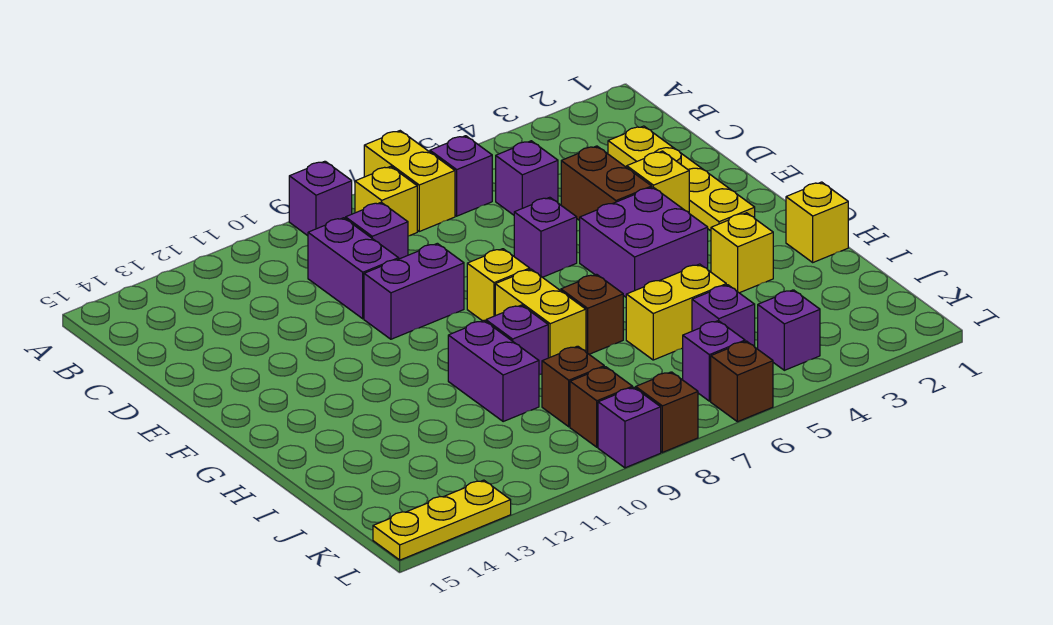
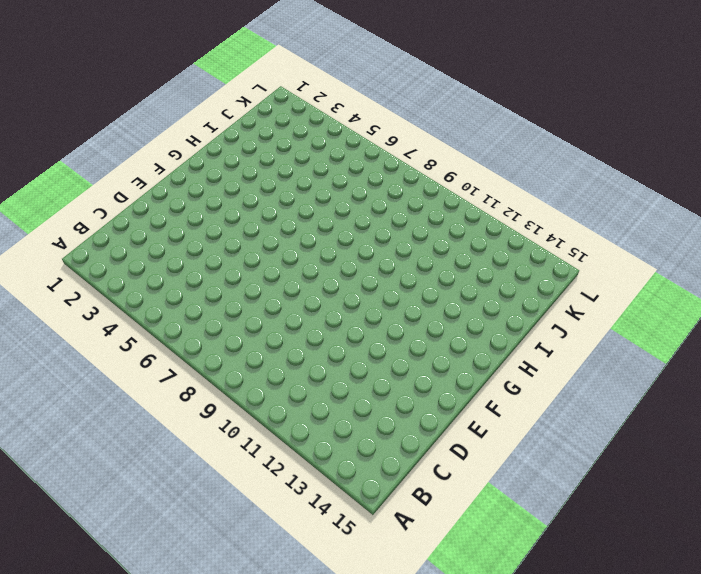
none -> yellow 1x2 brick [364,131,455,231]
none -> purple 1x1 brick [289,161,352,236]
none -> purple 1x1 brick [430,136,492,216]
none -> yellow 1x1 brick [355,166,417,236]

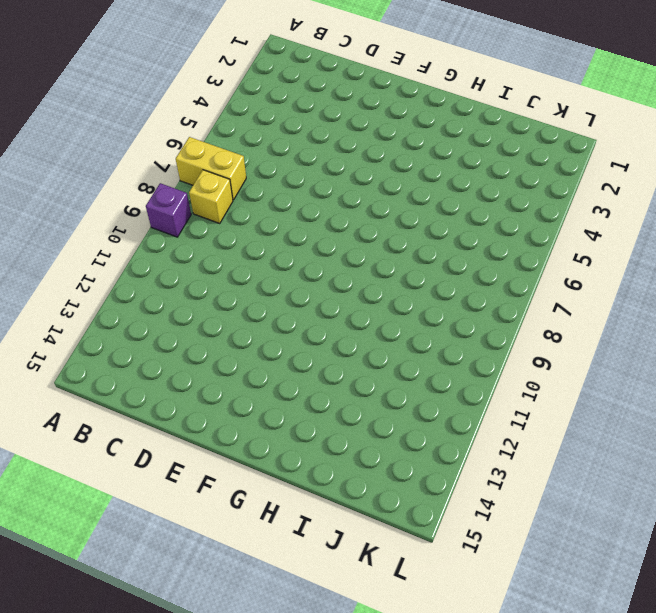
none -> purple 1x1 brick [430,136,492,216]
none -> yellow 1x4 plate [608,126,755,231]
none -> purple 1x1 brick [496,141,558,215]
none -> purple 1x1 brick [346,202,408,259]

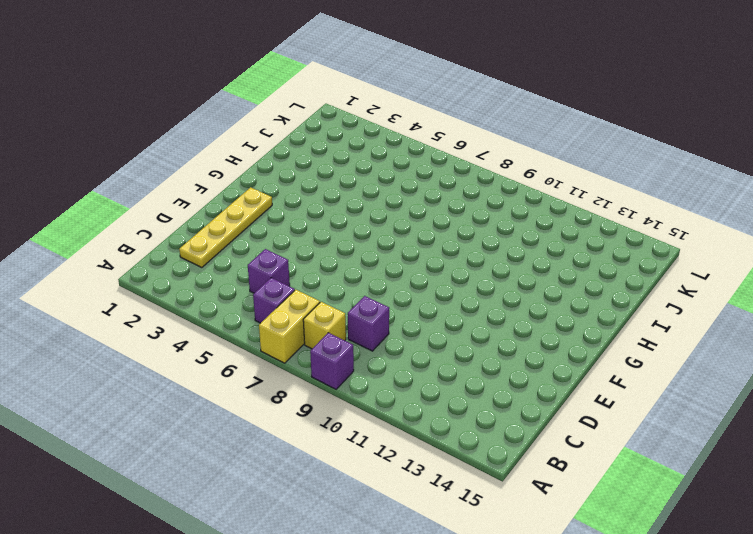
none -> purple 1x2 brick [308,218,399,319]
none -> brown 1x2 brick [561,146,652,221]
none -> yellow 1x1 brick [627,151,689,213]
none -> purple 1x1 brick [514,197,577,277]

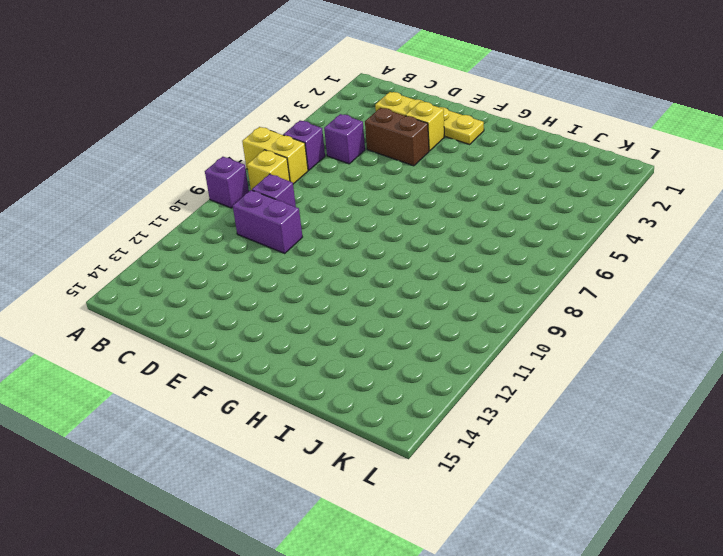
none -> purple 1x1 brick [514,197,577,277]
none -> purple 1x2 brick [364,243,464,339]
none -> purple 2x2 brick [580,187,708,297]
none -> yellow 1x1 brick [467,249,530,321]

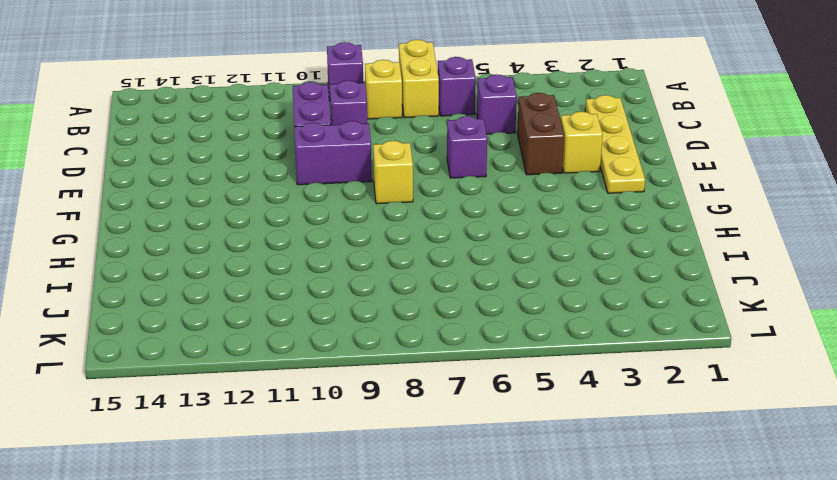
none -> purple 2x2 brick [580,187,708,297]
none -> yellow 1x2 brick [495,269,586,358]
none -> yellow 1x1 brick [786,182,848,262]
none -> yellow 1x1 brick [711,213,773,293]

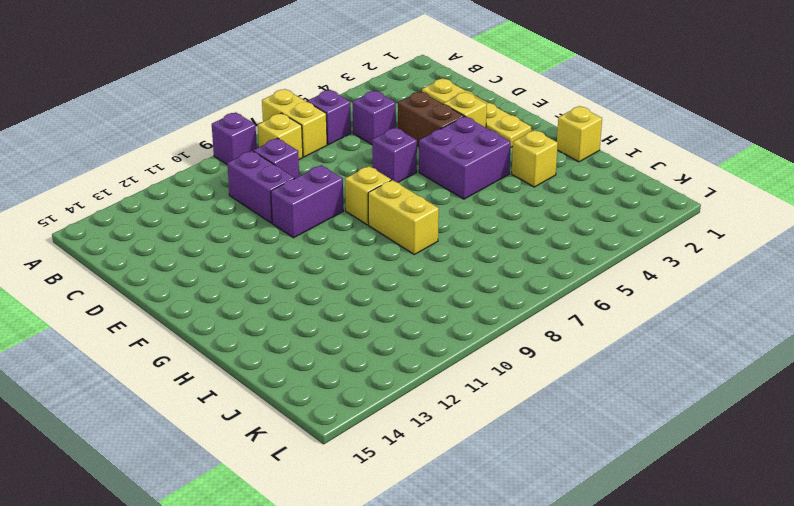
none -> brown 1x1 brick [561,274,623,354]
none -> purple 1x1 brick [486,305,548,375]
none -> purple 1x2 brick [448,321,539,422]
none -> yellow 1x2 brick [626,264,726,360]

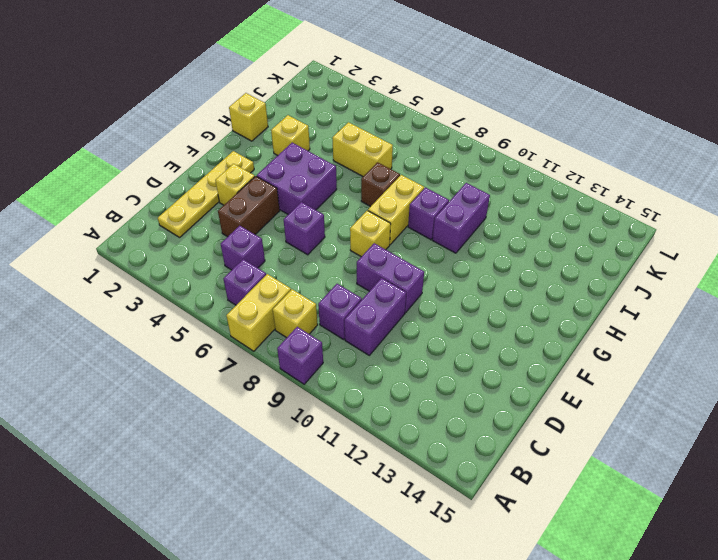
none -> purple 1x1 brick [692,285,755,347]
none -> brown 1x1 brick [542,346,604,427]
none -> purple 1x1 brick [758,290,820,370]
none -> purple 1x1 brick [682,321,745,401]

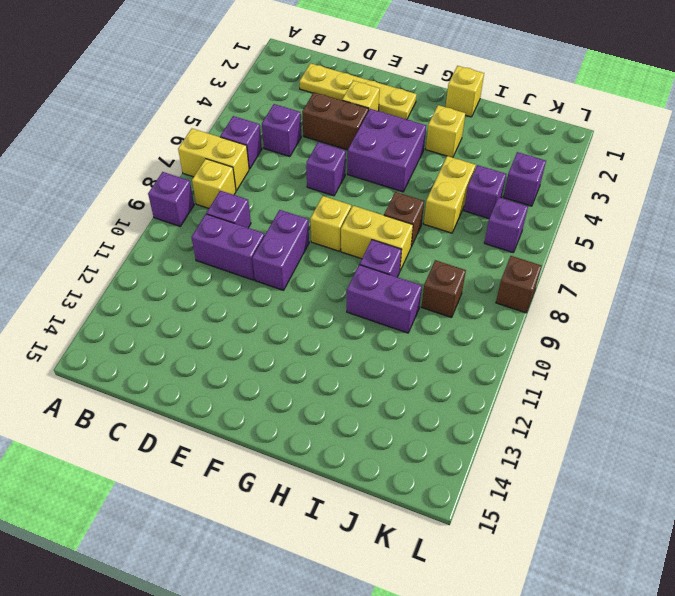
none -> brown 1x1 brick [570,367,633,447]
none -> brown 1x1 brick [711,341,773,422]
none -> purple 1x1 brick [598,387,661,468]
none -> yellow 1x3 plate [373,480,511,560]

